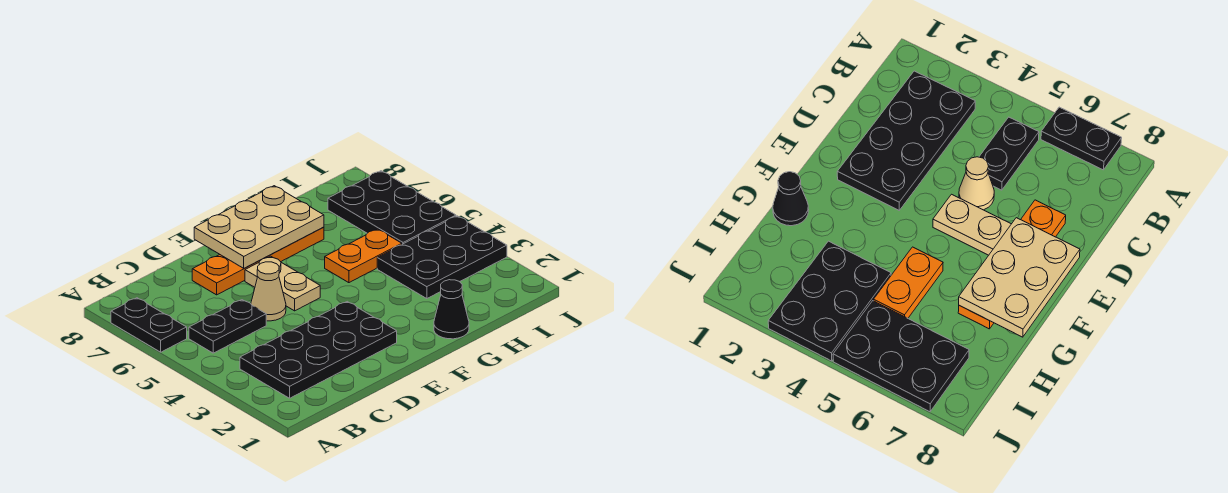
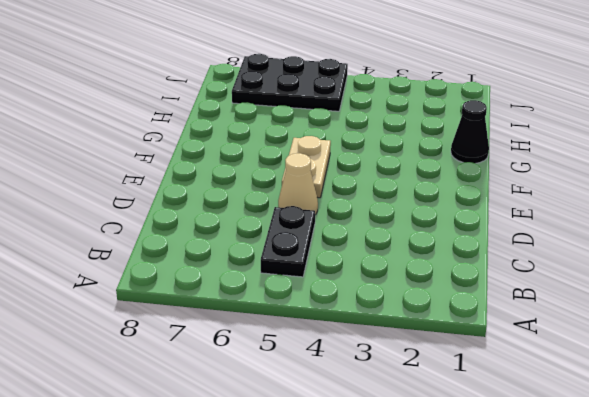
tan 1x2 plate [282,136,331,198] -> tan 1x2 plate turned to [245,256,320,311]
none -> black 1x2 plate [111,298,187,352]
none -> black 2x4 plate [240,302,397,398]

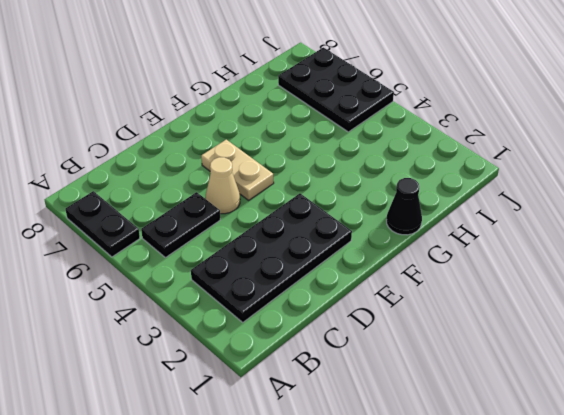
none -> orange 1x4 plate [192,227,324,295]
none -> orange 1x2 plate [325,229,402,283]

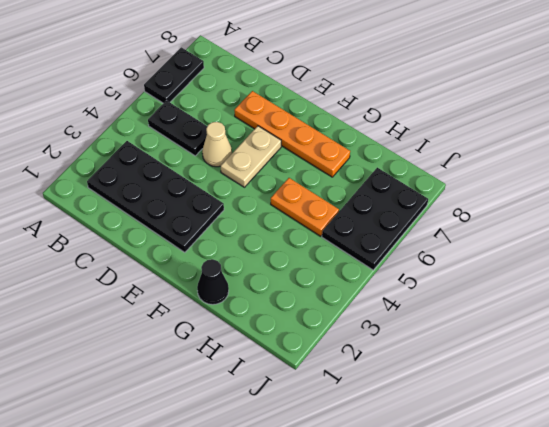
none -> black 2x3 plate [377,216,507,299]
none -> tan 2x3 plate [194,186,324,268]

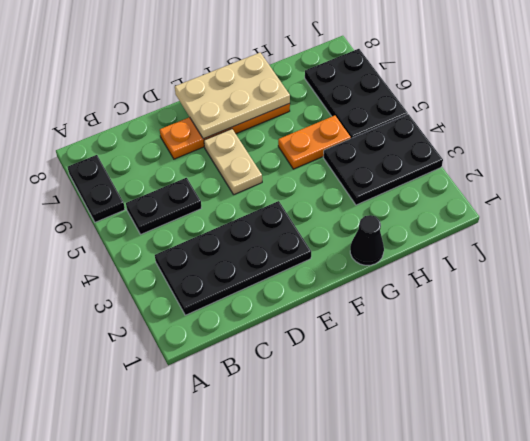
none -> tan 1x1 cone [251,262,286,321]

